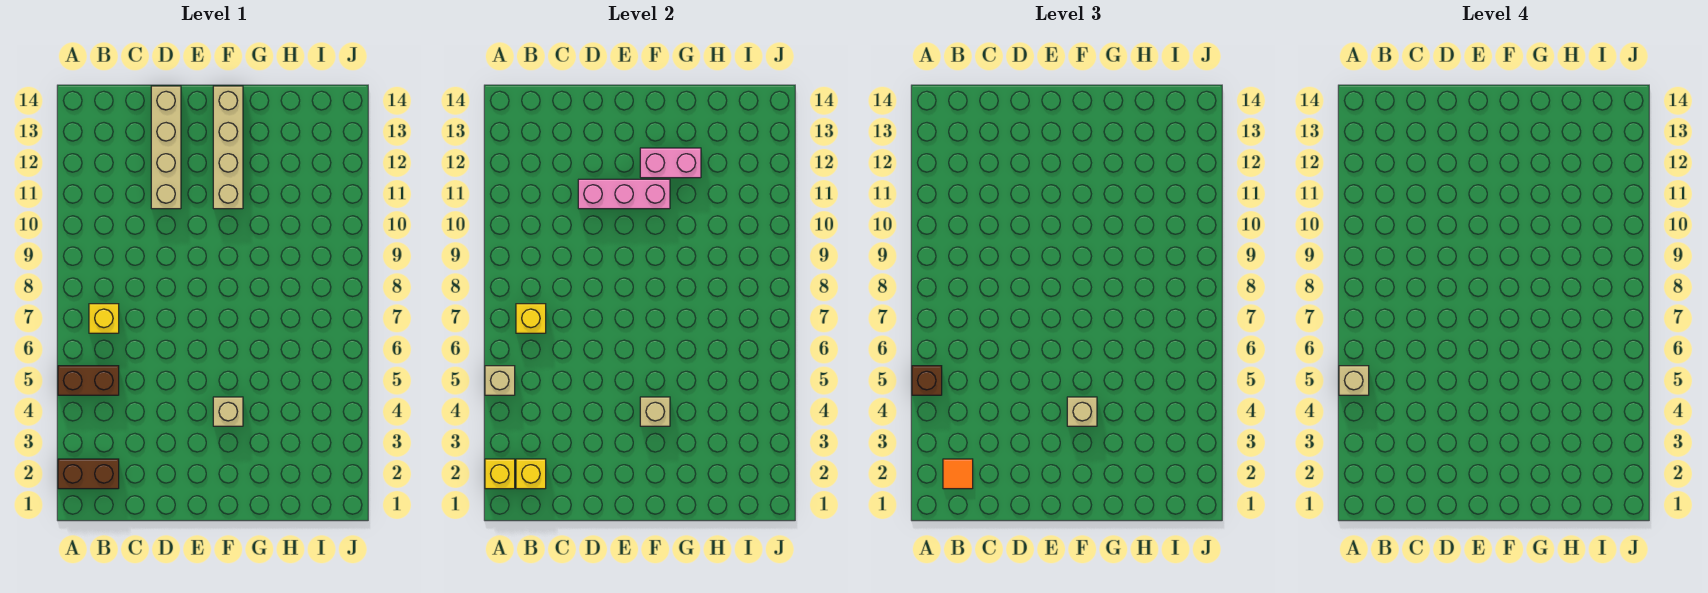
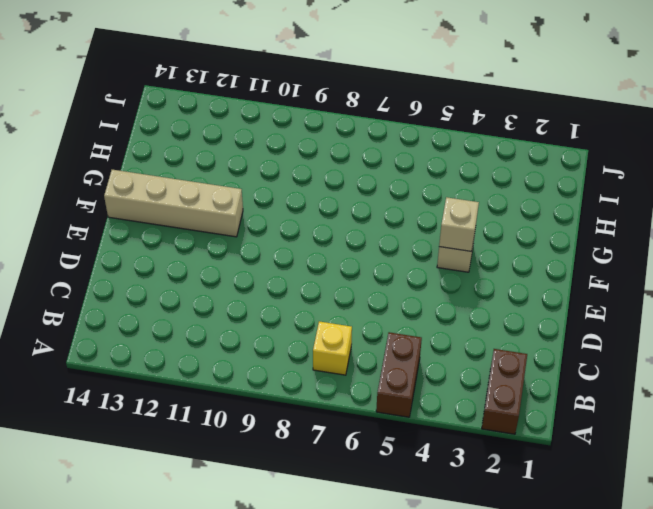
none -> tan 1x4 brick [151,86,181,209]
none -> yellow 1x1 brick [485,459,515,489]
none -> tan 1x1 brick [485,366,515,395]

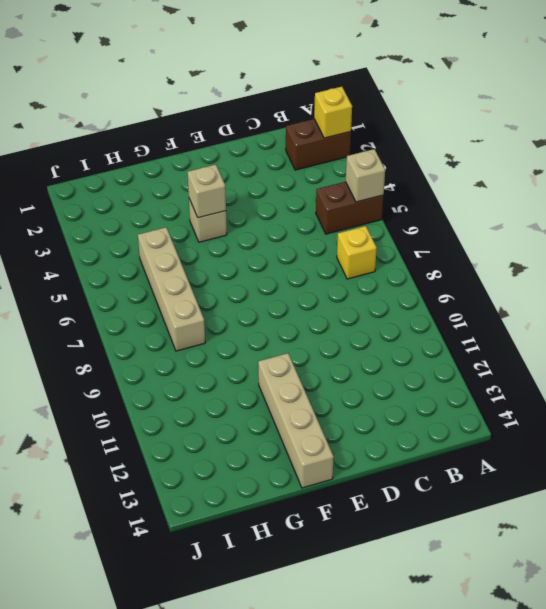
tan 1x4 brick [138,227,205,351] -> tan 1x4 brick moved to [151,86,181,209]
none -> yellow 1x1 brick [516,459,546,489]
none -> yellow 1x1 brick [516,304,546,333]
none -> pink 1x3 brick [578,179,670,209]

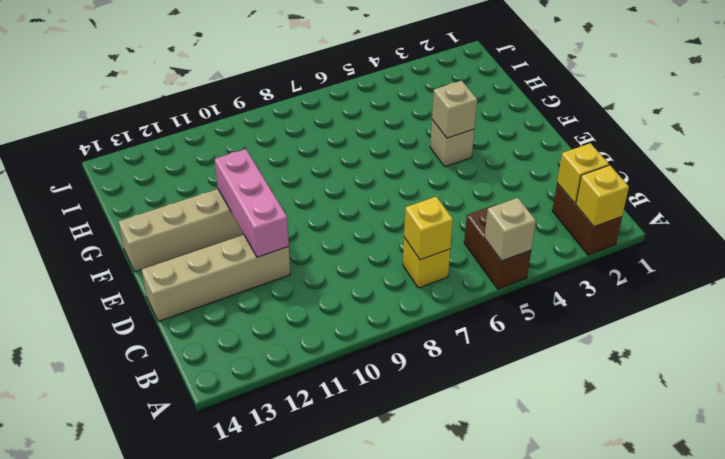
none -> pink 1x2 brick [640,148,701,178]
none -> brown 1x1 brick [912,366,942,395]
none -> orange 1x1 tile [943,459,973,489]

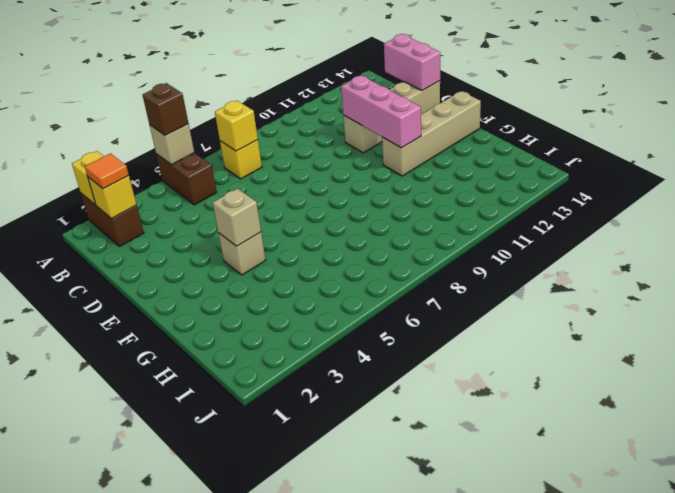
pink 1x2 brick [384,34,440,91] -> pink 1x2 brick moved to [640,148,701,178]
none -> tan 1x1 brick [1067,397,1097,426]
none -> tan 1x1 brick [1339,366,1369,395]

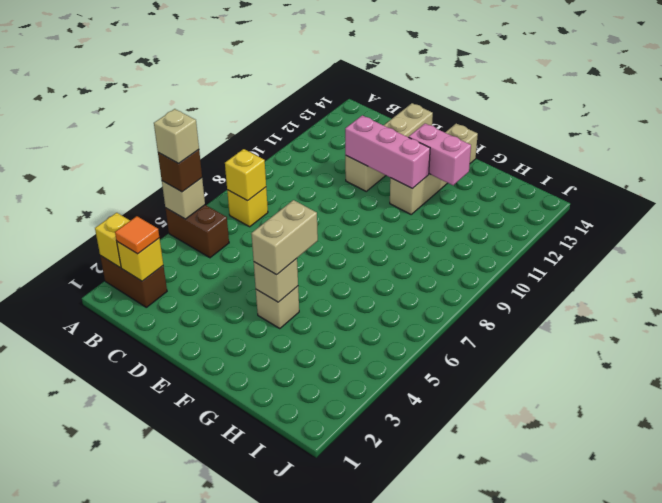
tan 1x2 brick [251,200,318,275] -> tan 1x1 brick [1067,397,1097,426]

